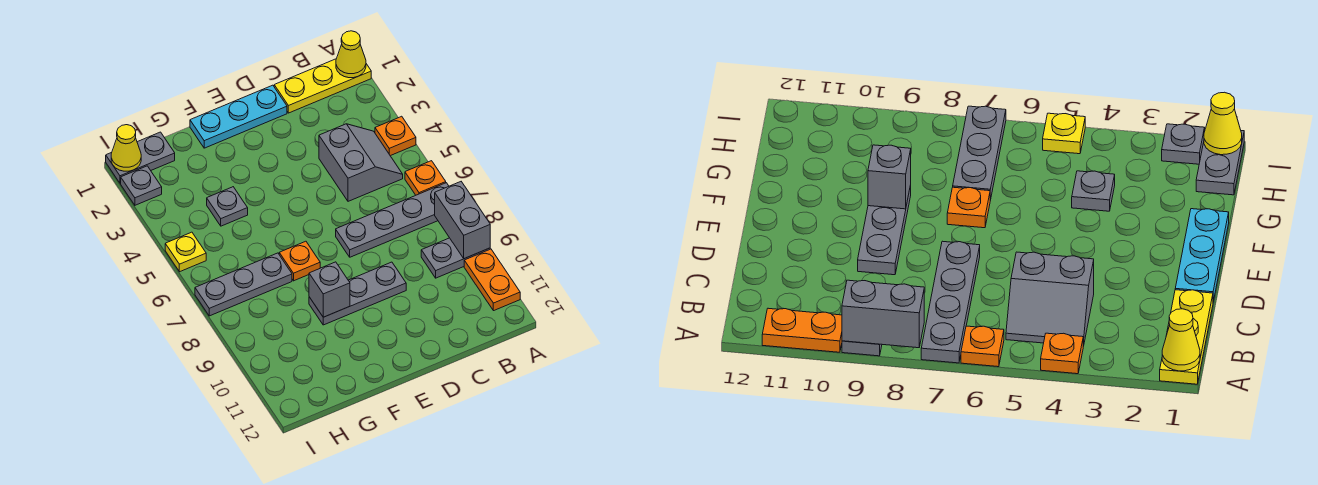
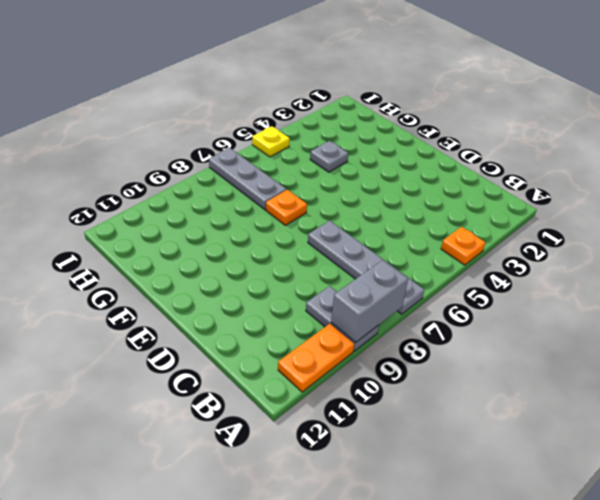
none -> yellow 1x3 plate [274,59,371,113]
none -> orange 1x1 plate [405,161,446,195]
none -> grey 2x2 slope [319,124,403,201]

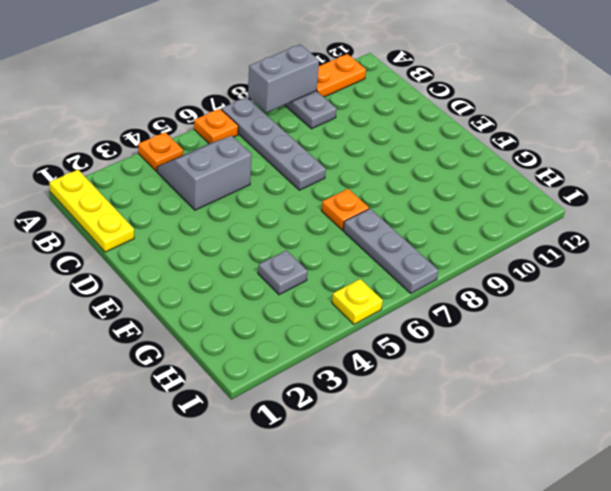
none -> cyan 1x3 plate [190,85,287,148]
none -> grey 1x3 plate [309,262,406,325]
none -> grey 1x2 plate [106,132,175,183]

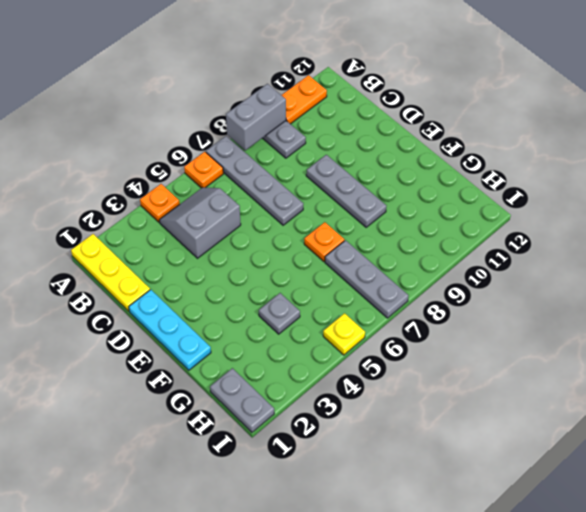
none -> grey 1x1 plate [121,166,162,205]
none -> yellow 1x1 cone [336,31,366,78]
none -> grey 1x1 brick [309,262,350,317]

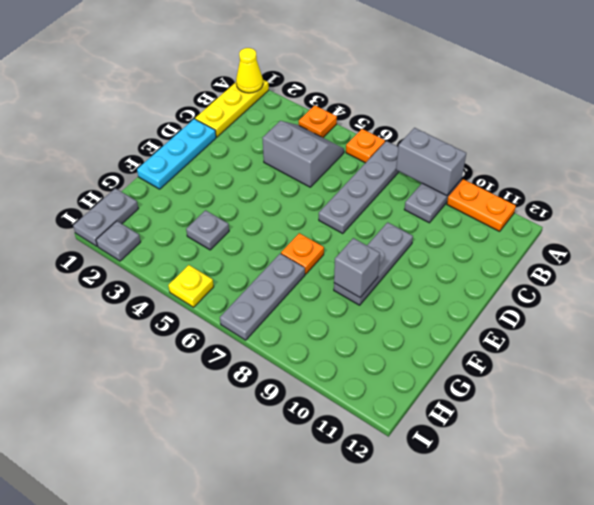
none -> yellow 1x1 cone [111,125,141,171]

